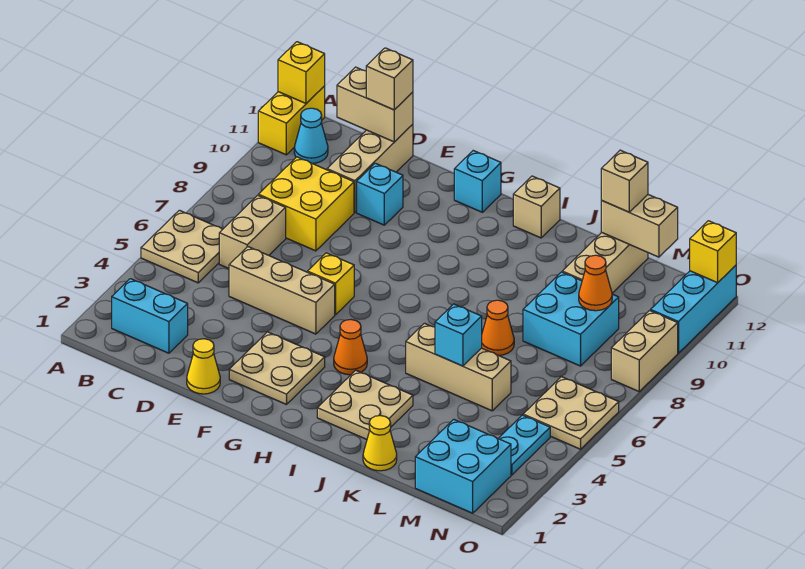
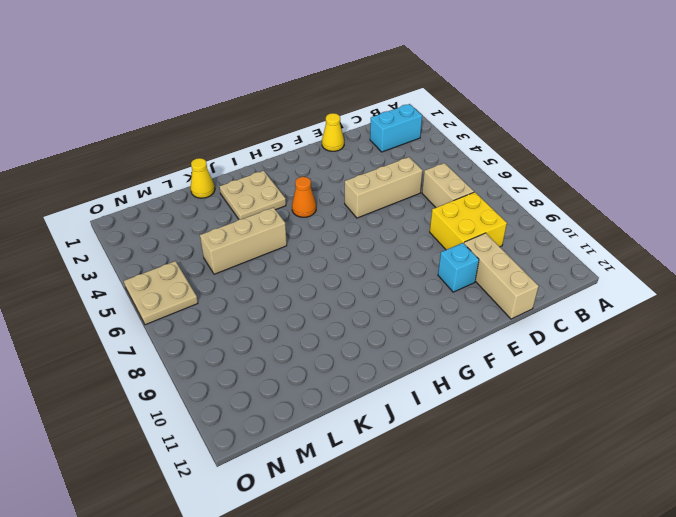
none -> tan 2x2 plate [141,210,223,283]
none -> yellow 1x2 brick [258,86,325,155]
none -> cyan 1x1 cone [294,108,328,163]
none -> tan 2x2 plate [229,332,325,405]

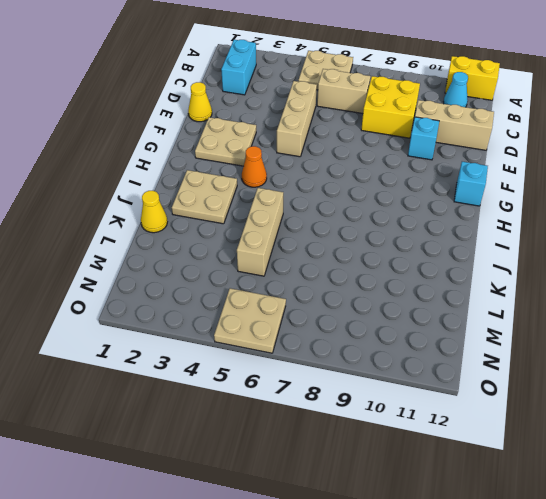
none -> yellow 1x1 brick [308,253,354,315]
none -> tan 1x1 brick [513,176,560,238]
none -> orange 1x1 cone [482,300,514,356]
none -> cyan 2x2 brick [523,272,619,366]

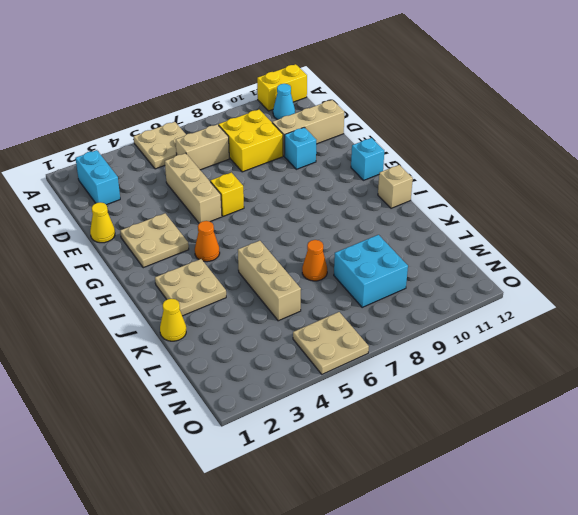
none -> tan 1x3 brick [562,233,648,293]
none -> cyan 2x2 brick [415,419,511,513]
none -> cyan 1x2 plate [498,415,550,475]
none -> tan 1x2 brick [611,310,678,391]

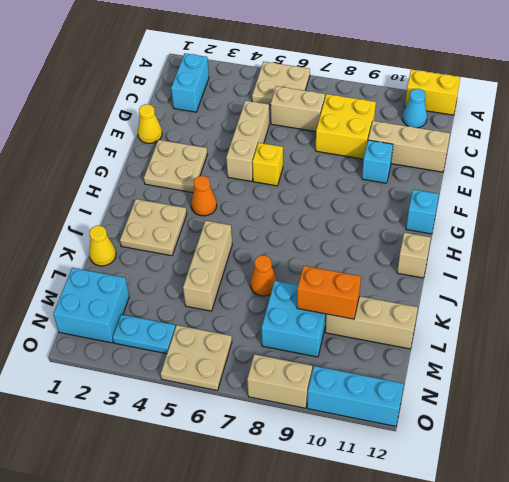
orange 1x2 brick [297,266,361,319] -> none
none -> yellow 1x1 brick [278,42,325,103]
none -> tan 1x2 brick [337,67,413,142]
none -> cyan 1x1 brick [435,304,482,366]
none -> tan 1x2 brick [601,195,678,257]

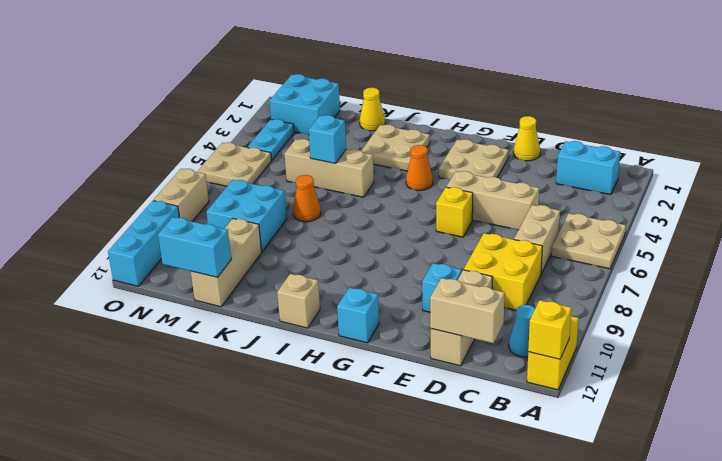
cyan 1x2 brick [158,217,231,277] -> tan 1x2 brick [601,195,678,257]
none -> orange 1x1 cone [579,255,612,311]
none -> yellow 1x1 brick [690,221,736,283]
none -> tan 1x1 brick [366,48,413,110]
none -> tan 1x1 brick [601,150,648,212]

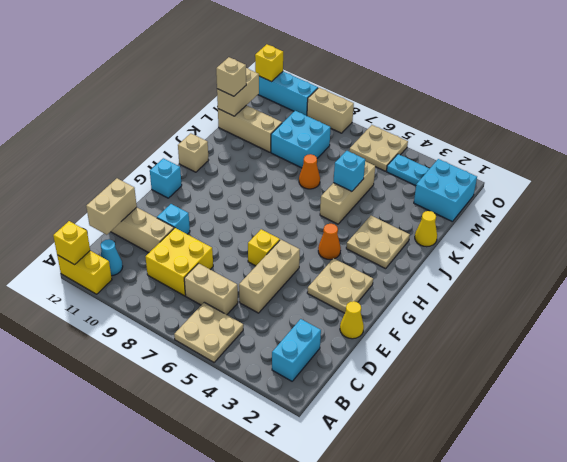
none -> orange 1x1 cone [579,255,612,311]
none -> tan 1x1 brick [366,48,413,110]

